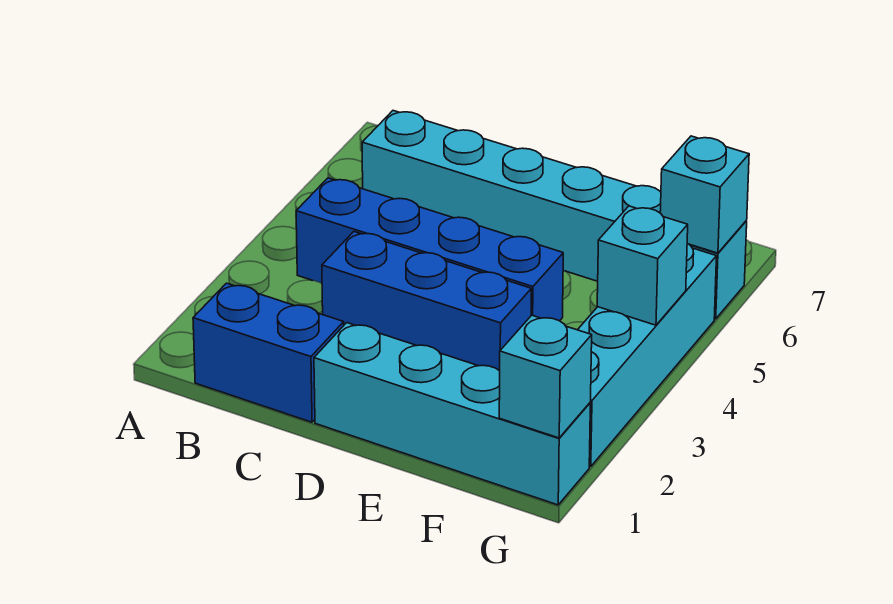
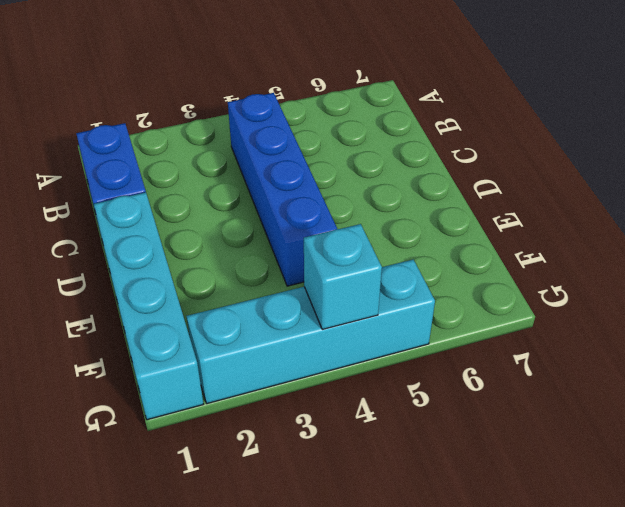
none -> cyan 1x6 brick [362,111,747,319]
none -> blue 1x3 brick [322,232,531,371]

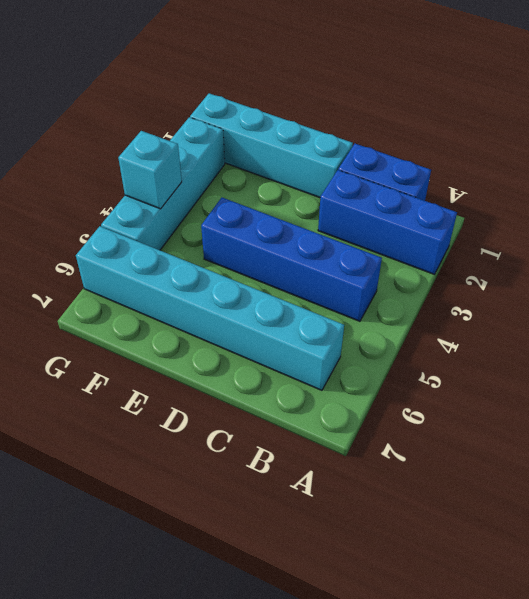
blue 1x3 brick [318,170,457,274] -> blue 1x3 brick moved to [322,232,531,371]
none -> cyan 1x1 brick [499,315,592,438]
none -> cyan 1x1 brick [660,136,749,253]

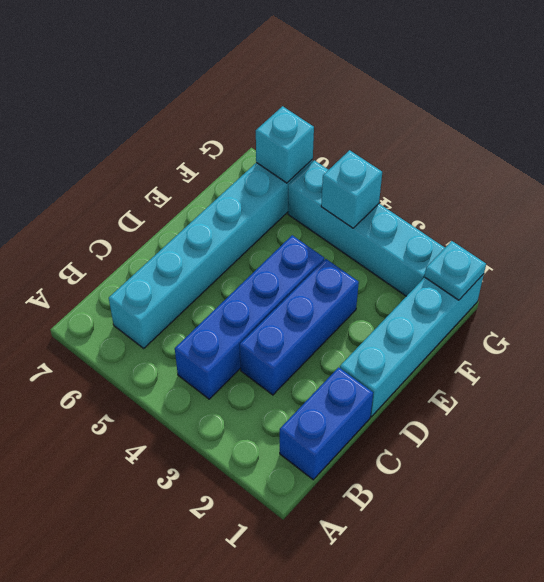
cyan 1x1 plate [425,241,486,300] -> cyan 1x1 brick [499,315,592,438]

